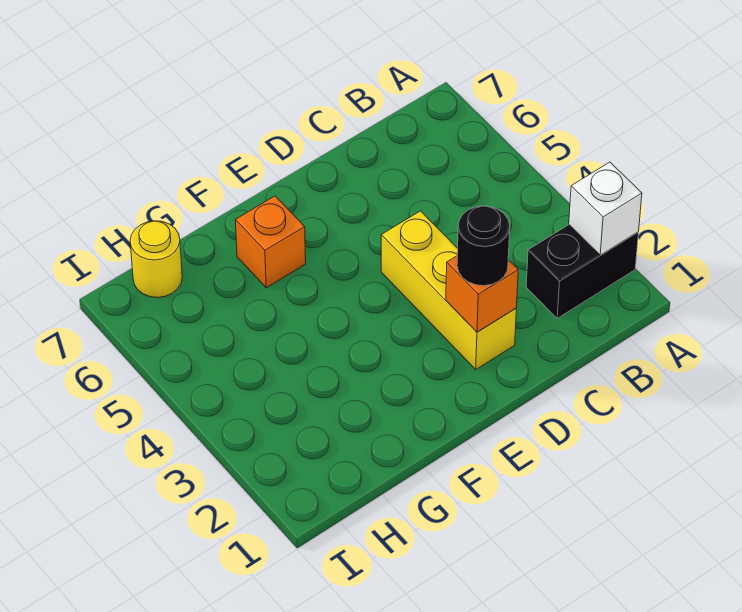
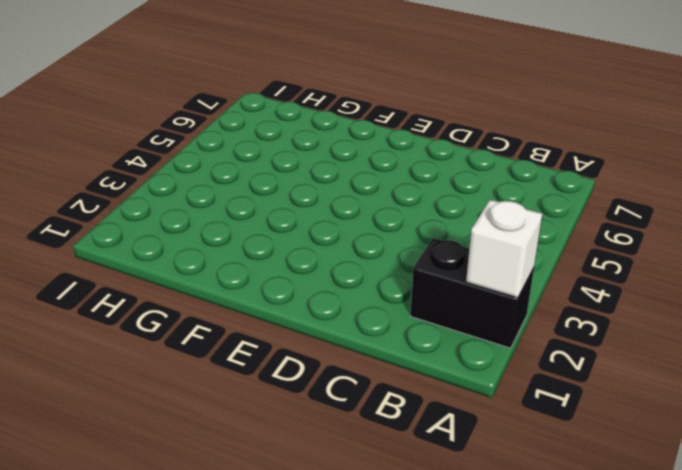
none -> yellow 1x3 brick [381,211,517,369]
none -> orange 1x1 brick [236,196,306,288]

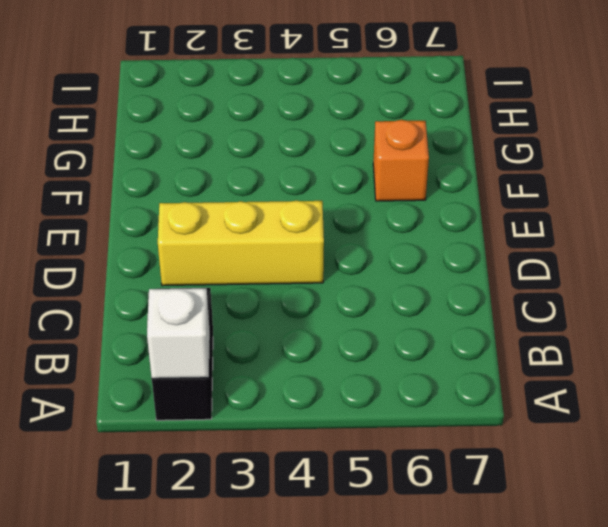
none -> yellow 1x1 round brick [130,221,182,298]
none -> orange 1x1 brick [446,256,518,332]

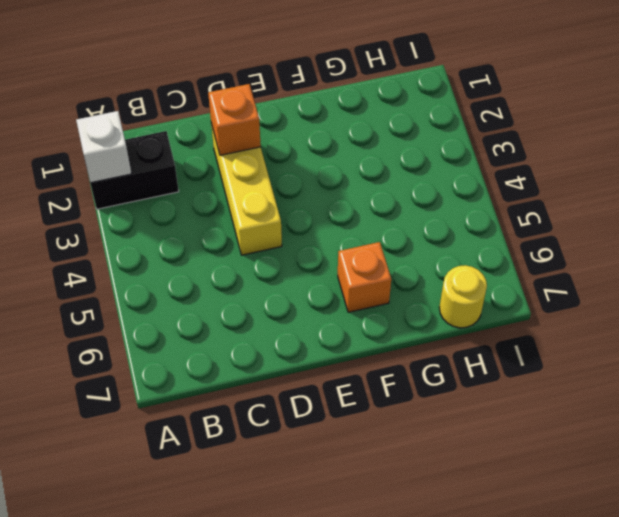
none -> black 1x1 round brick [457,206,510,286]

